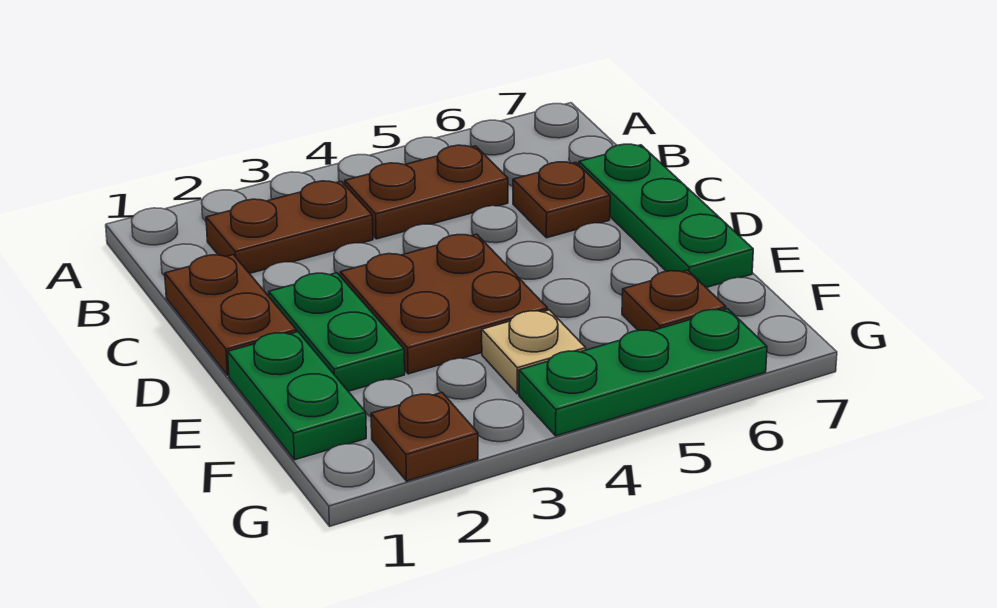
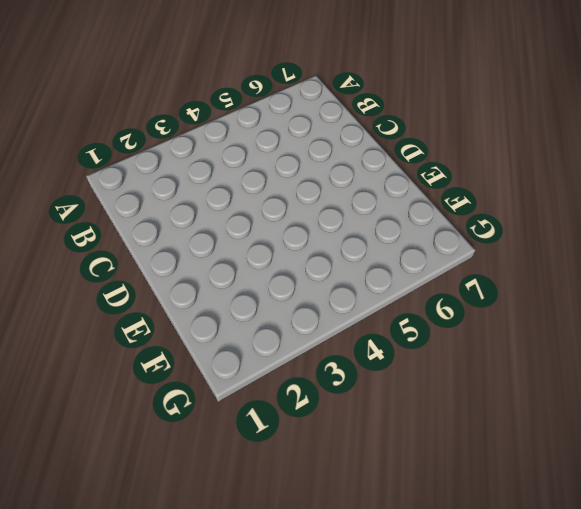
none -> brown 1x2 plate [206,181,373,274]
none -> brown 1x2 plate [345,145,508,239]
none -> brown 1x2 plate [165,255,297,375]

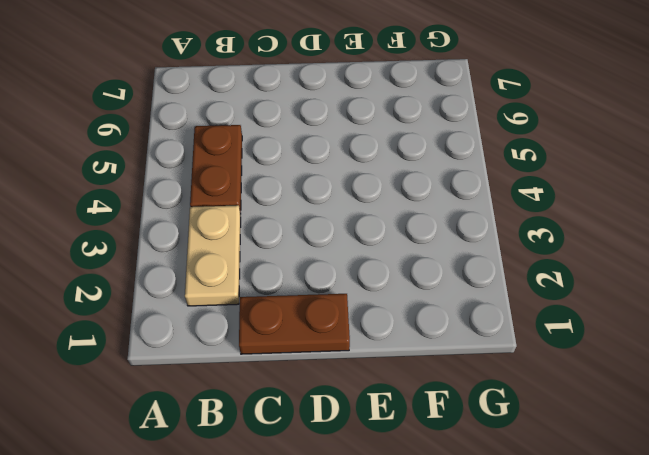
tan 1x2 plate [185,205,241,306] -> brown 1x2 plate [206,181,373,274]
none -> brown 1x1 plate [513,162,610,238]
none -> green 1x3 plate [579,144,753,288]
none -> green 1x2 plate [269,273,405,391]

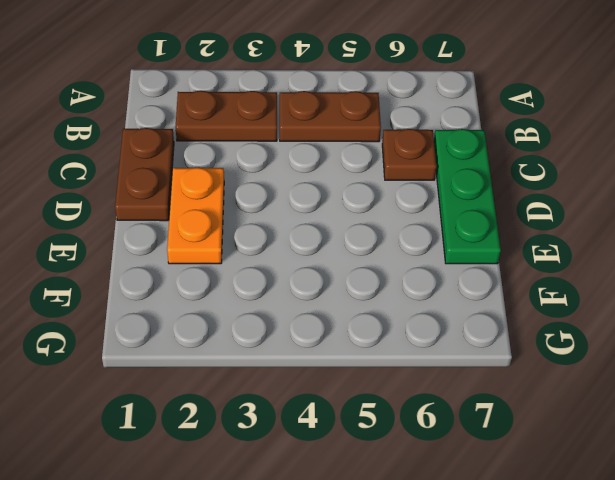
orange 1x2 plate [167,168,224,264] -> green 1x2 plate [269,273,405,391]
none -> brown 2x2 plate [340,234,548,374]
none -> green 1x2 plate [228,332,366,460]
none -> tan 1x1 plate [482,310,586,394]

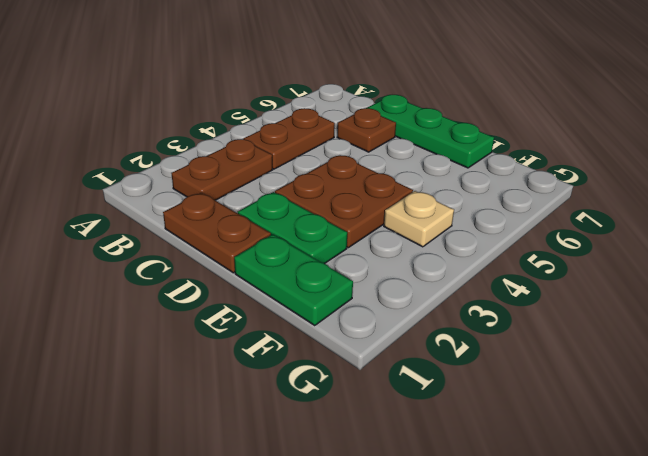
none -> brown 1x1 plate [622,270,726,331]
none -> brown 1x1 plate [371,393,478,481]
none -> green 1x3 plate [519,309,767,436]

